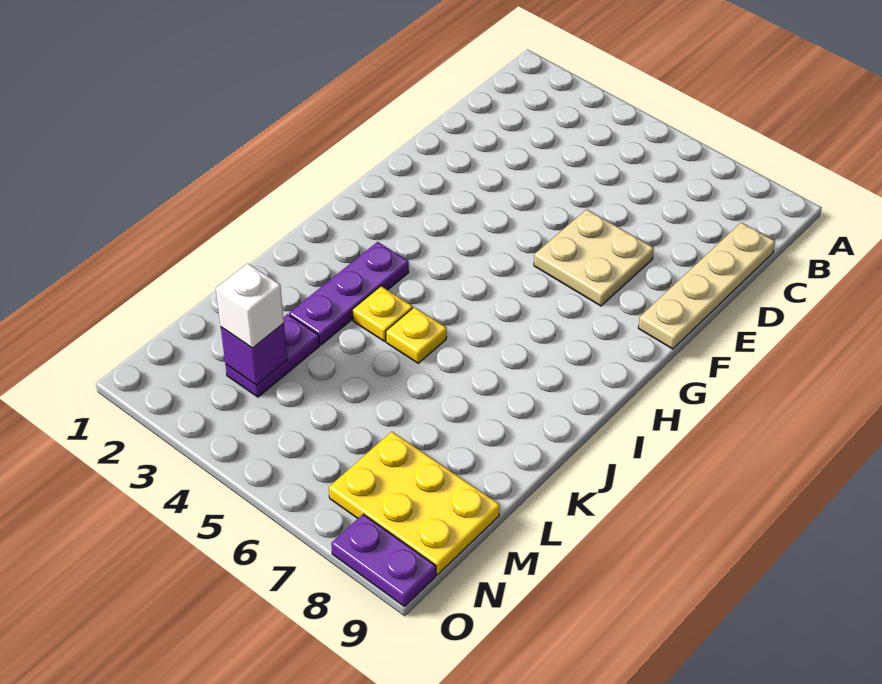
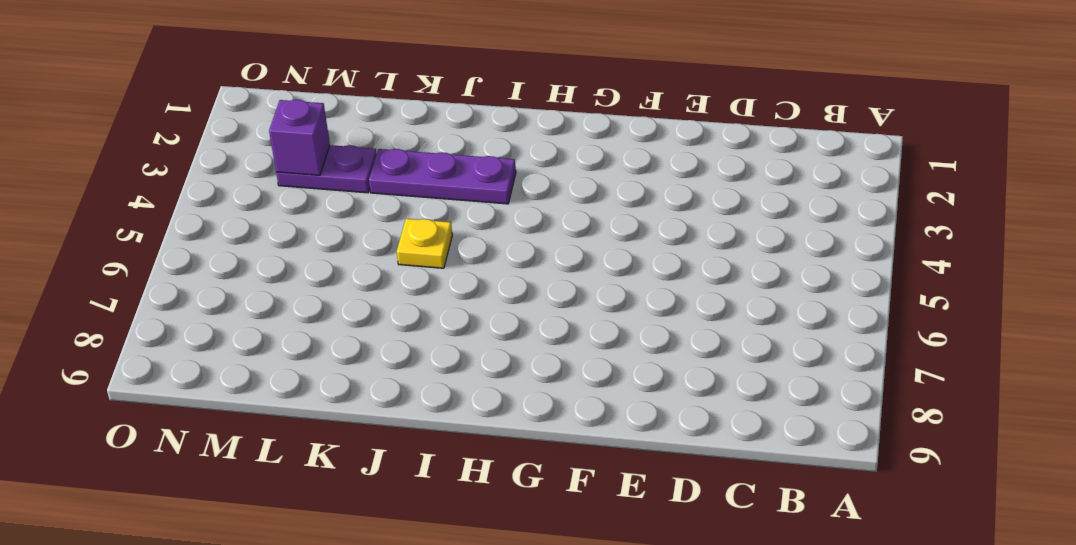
none -> tan 1x4 plate [638,222,775,349]
none -> tan 2x2 plate [534,209,654,306]

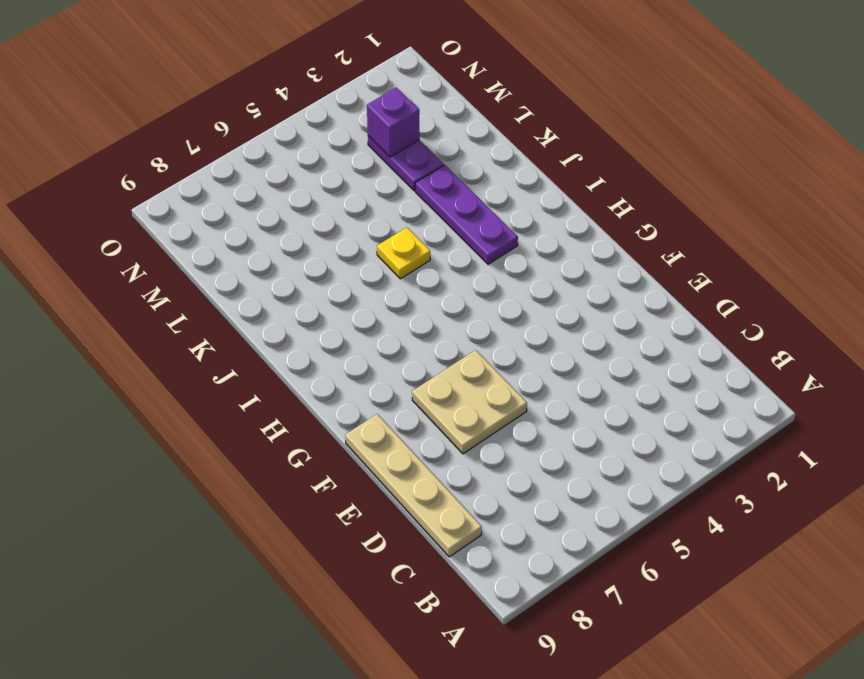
none -> yellow 1x1 plate [352,286,413,341]
none -> yellow 2x3 plate [329,432,500,575]

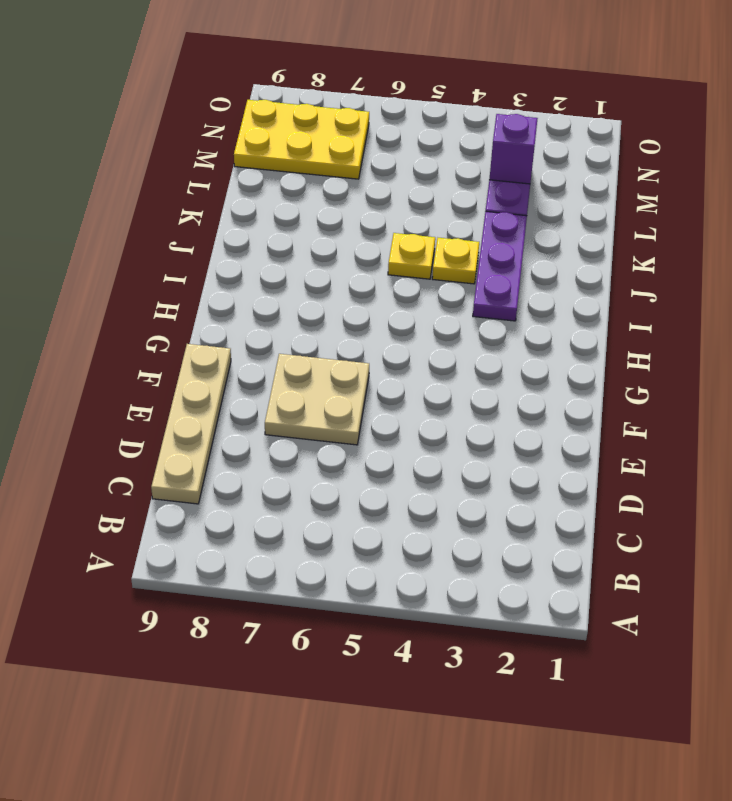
none -> purple 1x2 plate [331,514,436,606]
none -> white 1x1 brick [216,263,284,348]

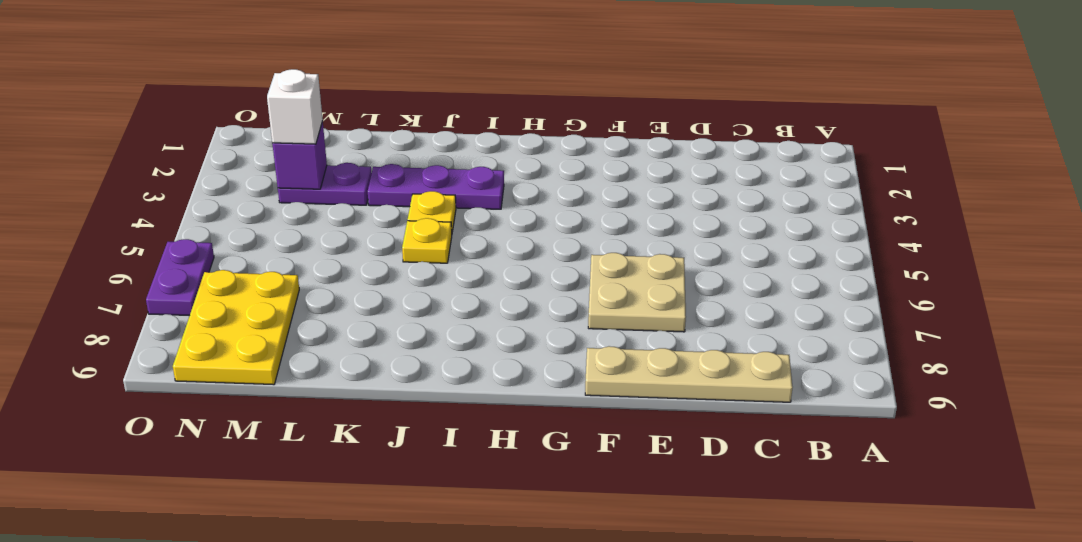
purple 1x2 plate [146,239,214,316] -> purple 1x2 plate moved to [331,514,436,606]

